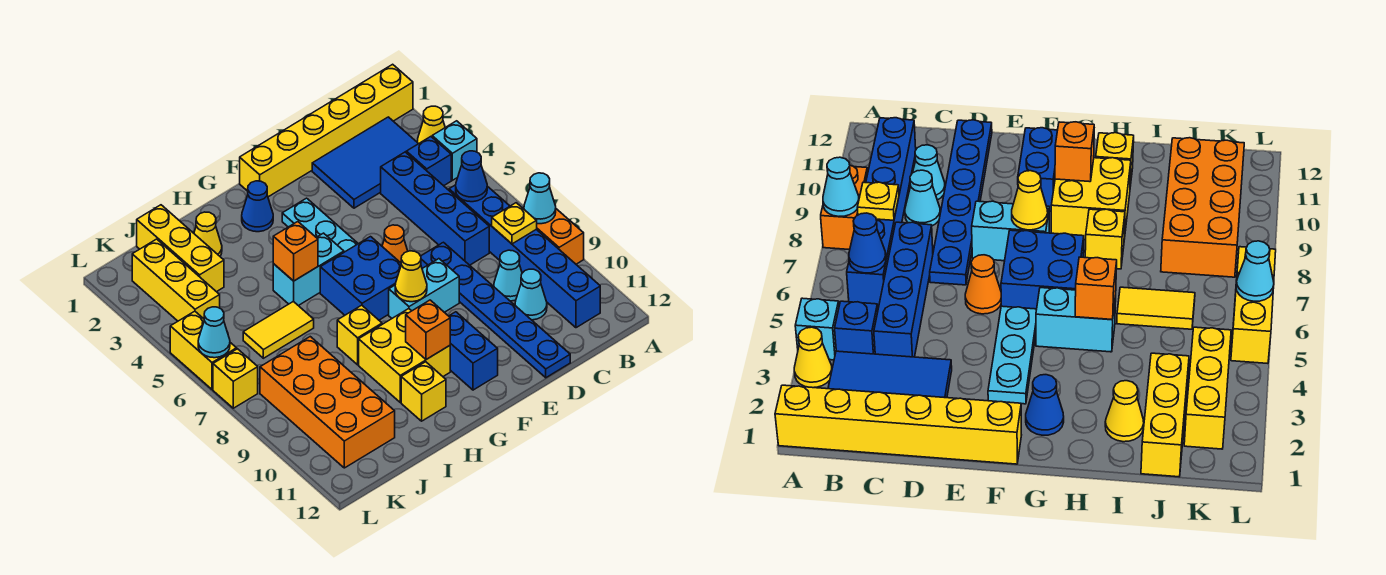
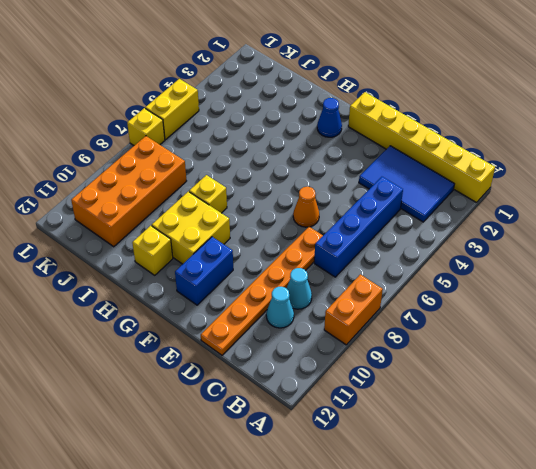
orange 1x6 plate [201,227,323,355] -> blue 1x6 plate [421,242,570,378]
none -> yellow 1x1 cone [417,106,445,144]
none -> cyan 1x1 brick [432,121,477,180]
none -> blue 1x1 brick [406,137,451,186]
none -> blue 1x6 brick [449,185,600,328]

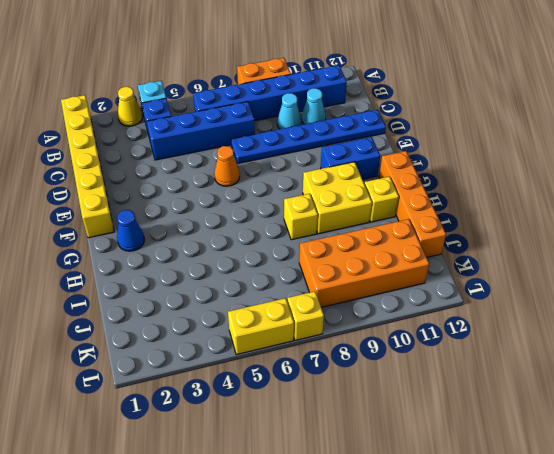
orange 1x4 brick [379,151,446,257] -> none
none -> blue 2x3 tile [312,117,418,208]
none -> cyan 1x2 brick [389,259,459,318]
none -> cyan 1x3 plate [282,198,358,252]
none -> blue 2x2 brick [320,237,401,320]

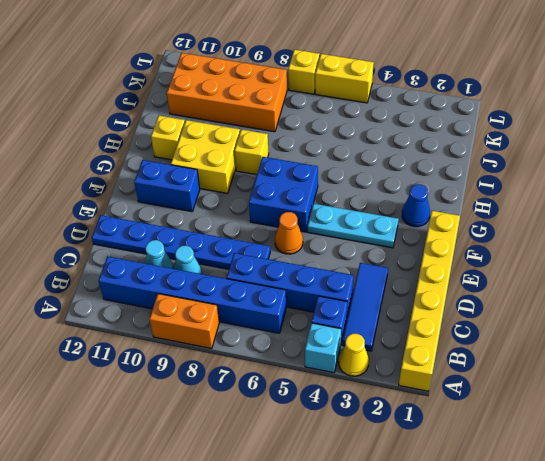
blue 1x3 tile [342,263,388,351] -> blue 2x3 tile [312,117,418,208]
none -> cyan 1x2 brick [389,259,459,318]
none -> cyan 1x2 brick [273,233,344,306]
none -> yellow 1x1 cone [194,212,222,256]
none -> yellow 1x2 tile [243,301,314,358]

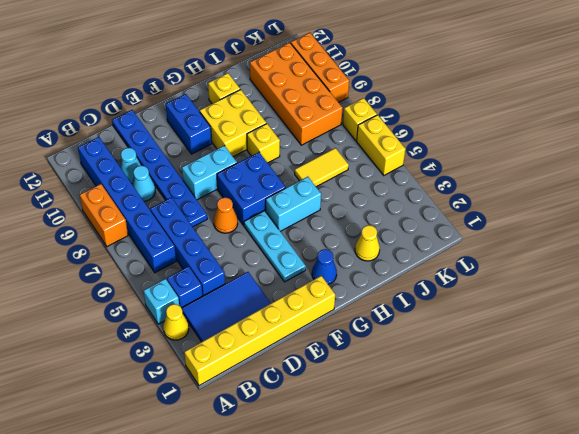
orange 1x3 brick [291,33,349,102] -> none
none -> yellow 1x3 brick [137,205,224,292]
none -> yellow 1x3 brick [132,239,220,321]
none -> cyan 1x1 cone [524,173,556,224]
none -> blue 1x1 cone [456,151,487,202]

